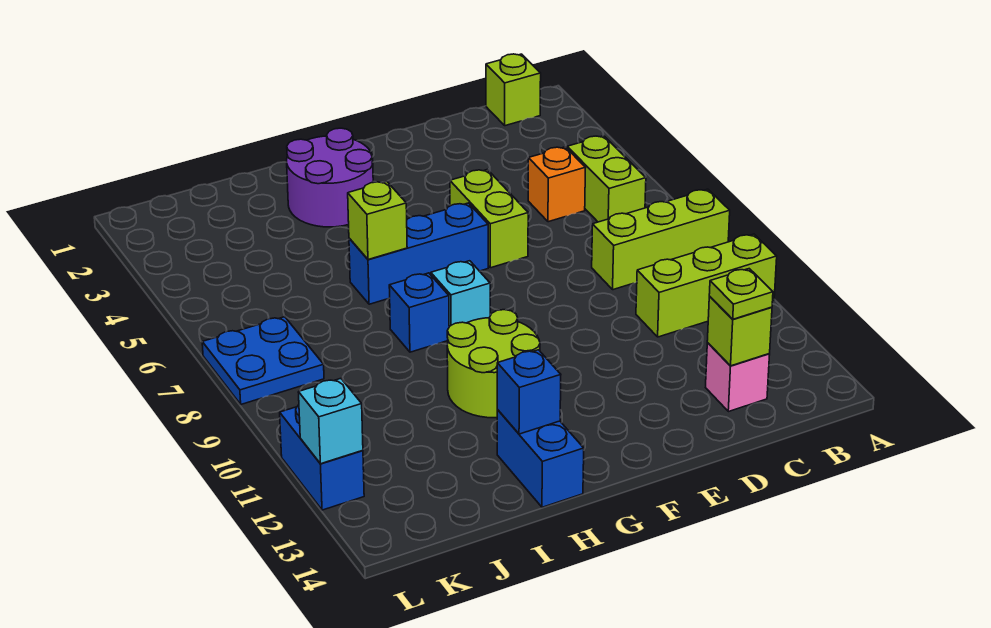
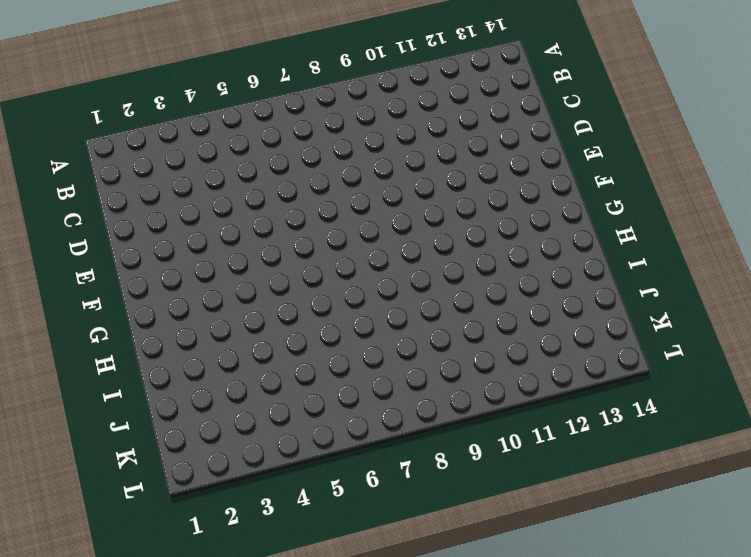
none -> lime 1x3 brick [592,189,730,290]
none -> lime 1x3 brick [636,234,777,337]
none -> lime 1x1 brick [486,54,541,126]

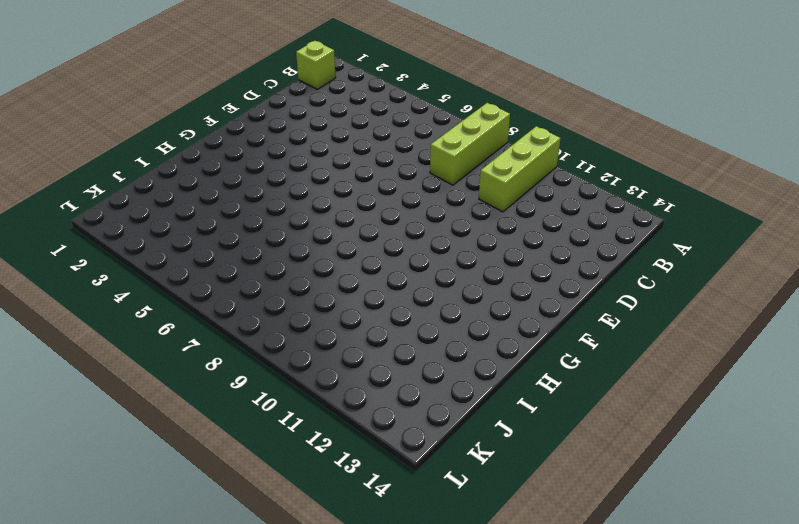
none -> lime 1x2 brick [567,136,646,222]
none -> orange 1x1 brick [528,147,586,222]
none -> pink 1x1 brick [706,343,770,412]

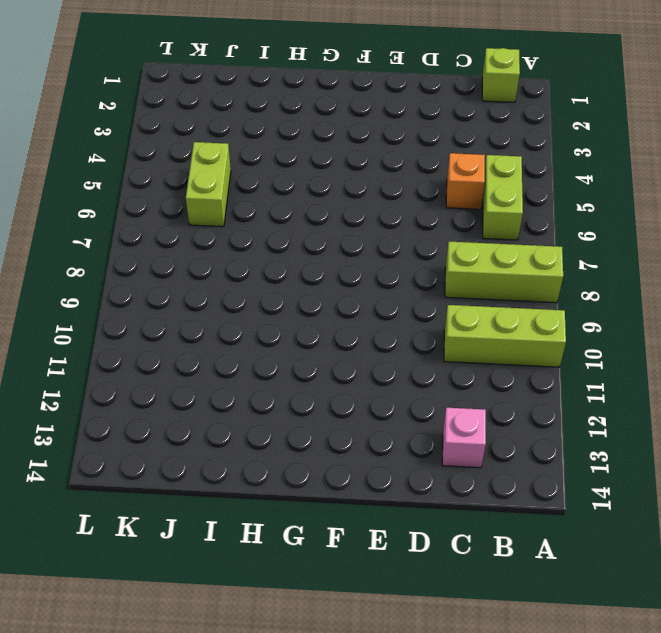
lime 1x2 brick [186,142,231,227] -> lime 1x2 brick moved to [450,170,528,268]
none -> blue 1x3 brick [349,203,488,304]
none -> purple 2x2 round brick [287,128,373,227]
none -> cyan 1x1 brick [431,261,490,327]

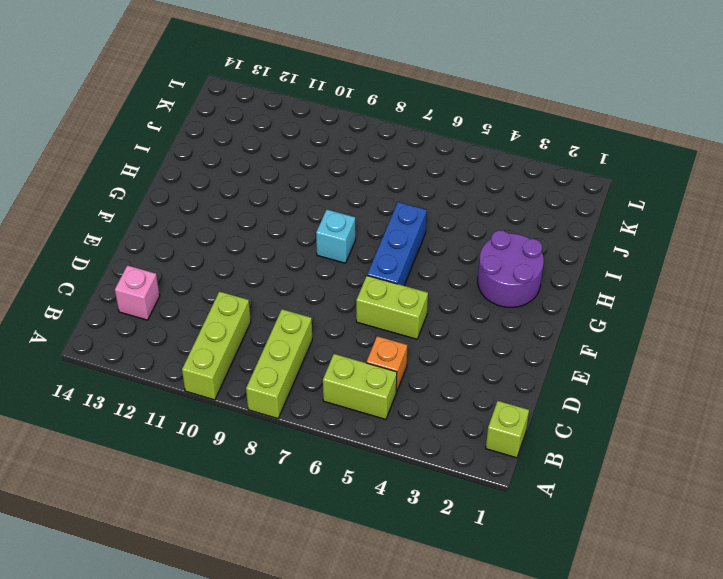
none -> lime 2x2 round brick [447,310,540,418]
none -> blue 1x1 brick [389,273,449,352]
none -> blue 1x2 brick [497,410,584,507]

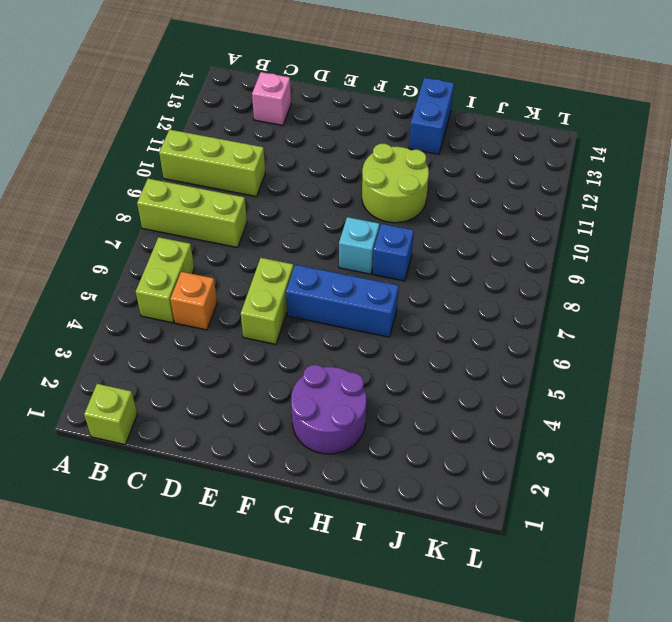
none -> blue 2x2 plate [202,317,324,404]
none -> blue 1x2 brick [280,405,364,510]
none -> lime 1x1 brick [707,297,772,366]

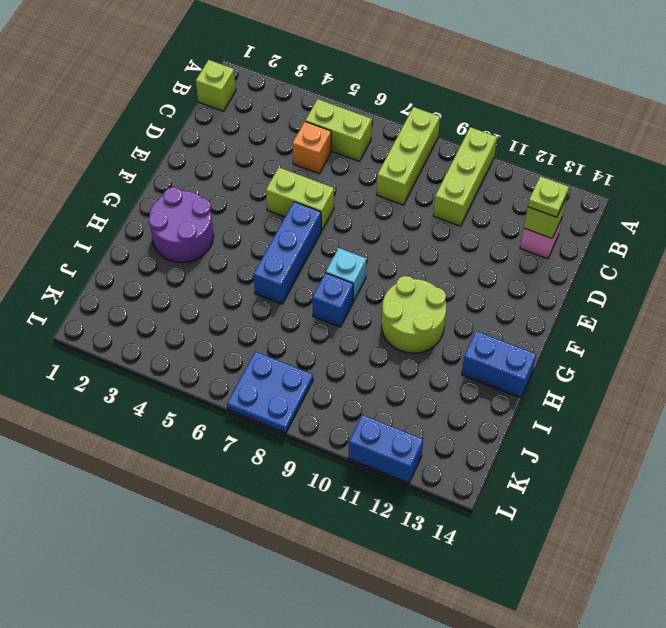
none -> lime 1x1 brick [348,181,407,260]
none -> blue 1x1 brick [497,350,561,434]
none -> cyan 1x1 brick [298,379,363,464]

